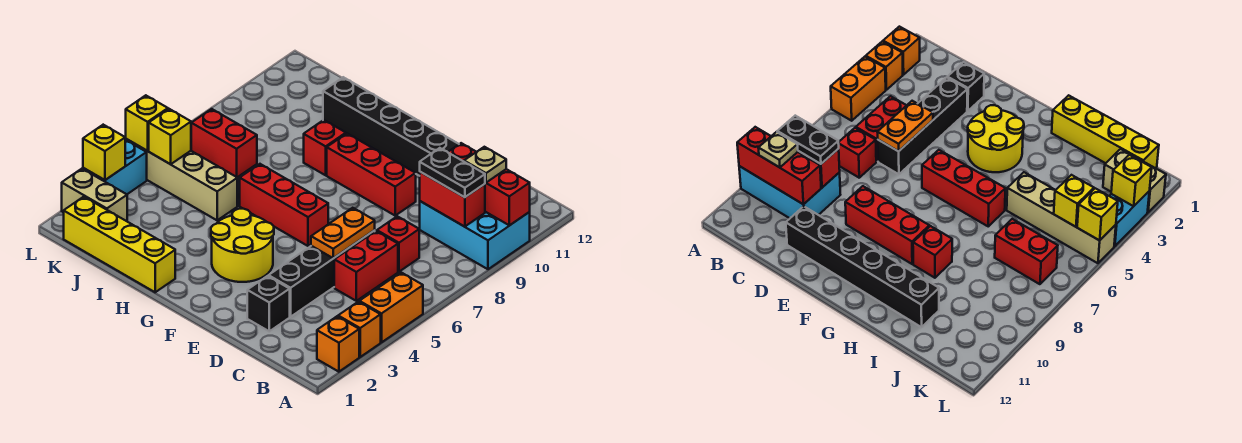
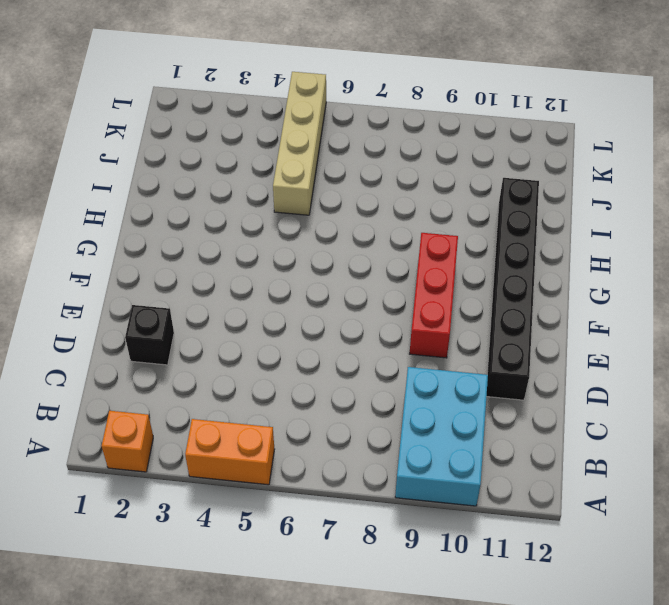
none -> orange 1x1 brick [338,302,381,357]
none -> red 1x2 brick [334,231,398,301]
none -> red 1x1 brick [377,216,419,272]

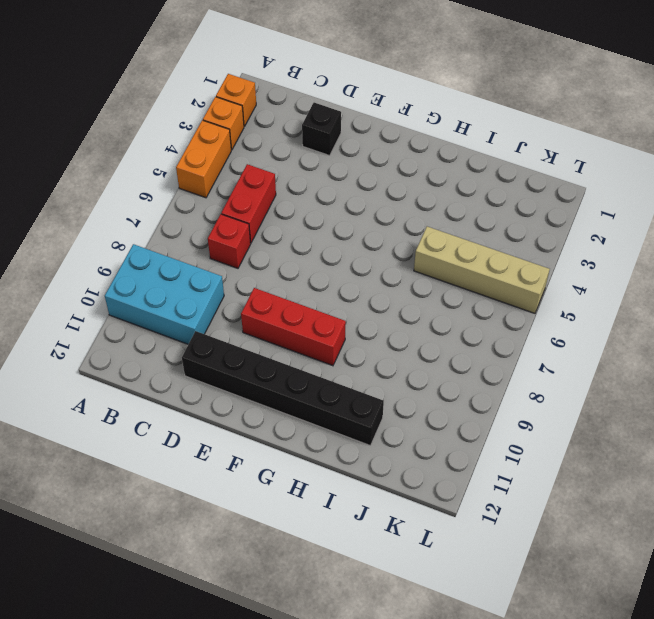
none -> black 1x4 brick [269,230,375,317]
none -> yellow 2x2 round brick [211,209,274,282]
none -> red 1x3 brick [240,164,328,246]

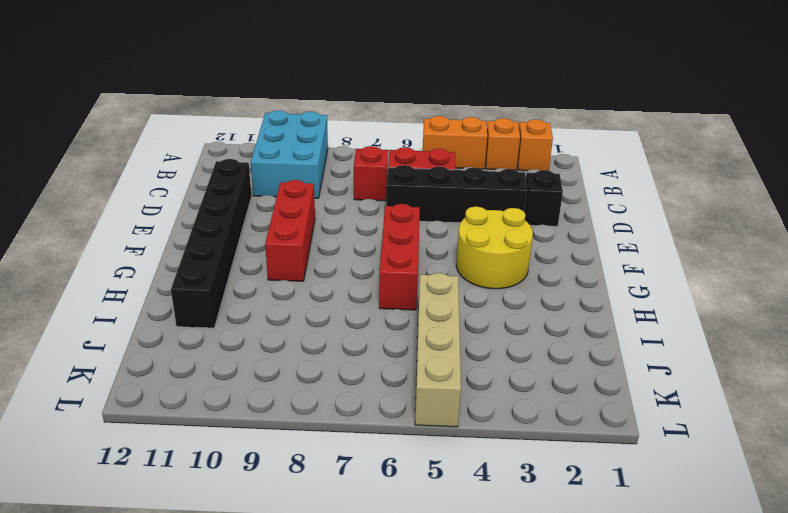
none -> yellow 1x4 brick [64,197,175,292]
none -> red 1x1 brick [304,120,346,175]
none -> red 1x2 brick [191,109,257,177]

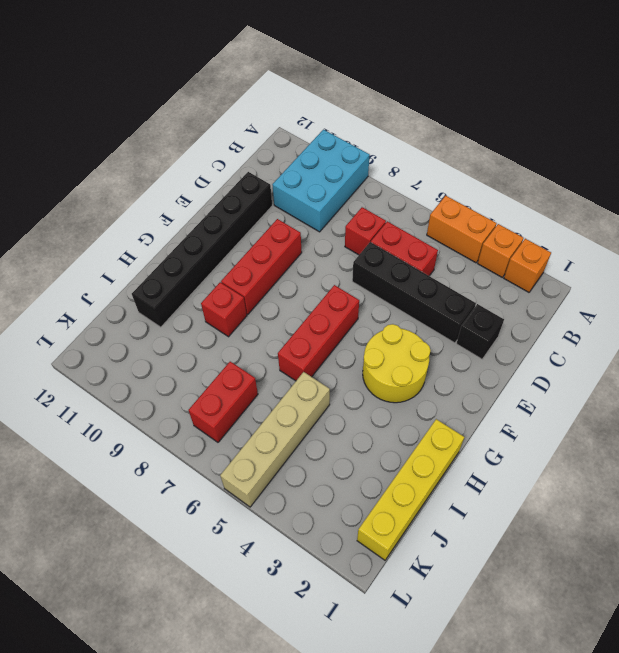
none -> tan 1x2 brick [62,169,127,221]
none -> cyan 1x2 brick [83,140,147,194]
none -> red 1x3 brick [448,143,530,225]

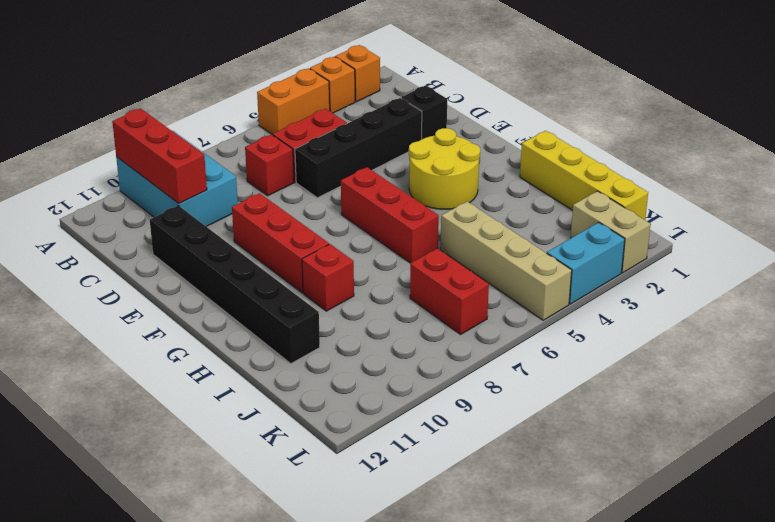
none -> red 1x2 brick [420,172,485,227]
none -> orange 1x2 plate [311,208,375,258]
none -> yellow 1x1 brick [149,109,191,164]

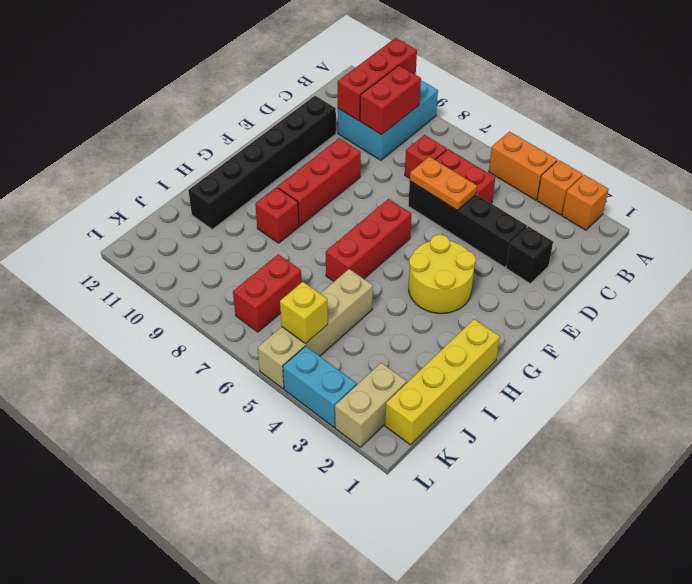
none -> yellow 1x1 brick [83,125,125,180]
none -> yellow 1x1 brick [126,95,168,151]
none -> black 1x2 plate [420,148,485,197]

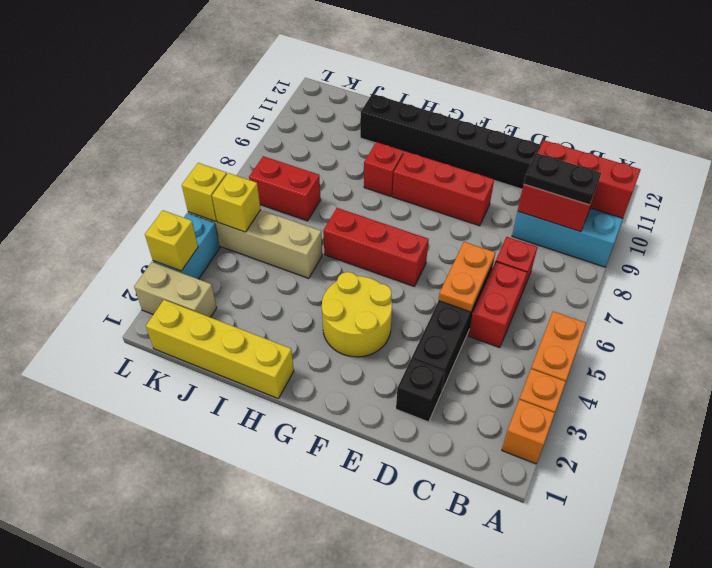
none -> tan 1x1 plate [464,147,506,183]

